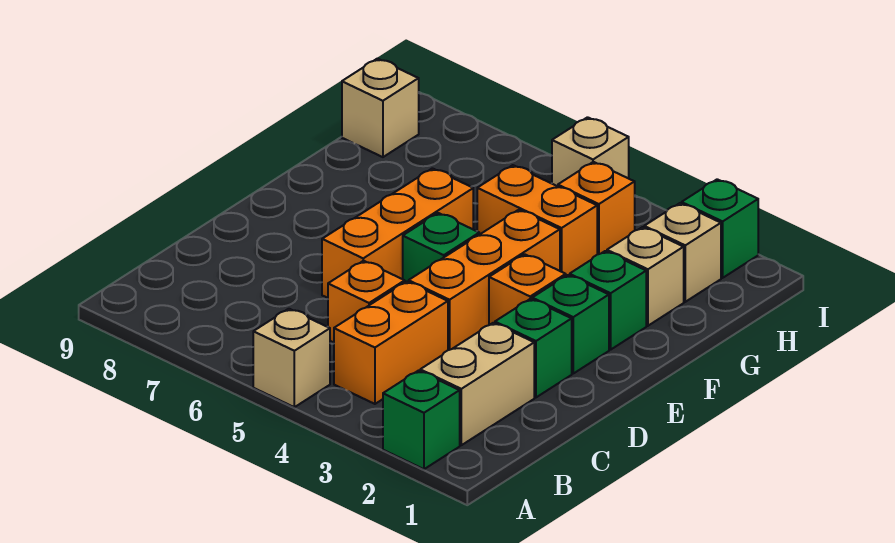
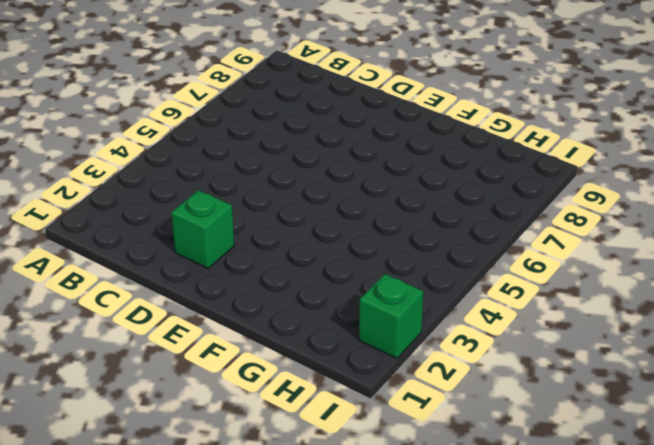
none -> green 1x1 brick [383,371,460,469]
none -> tan 1x1 brick [253,309,330,407]
none -> tan 1x2 brick [420,323,534,445]

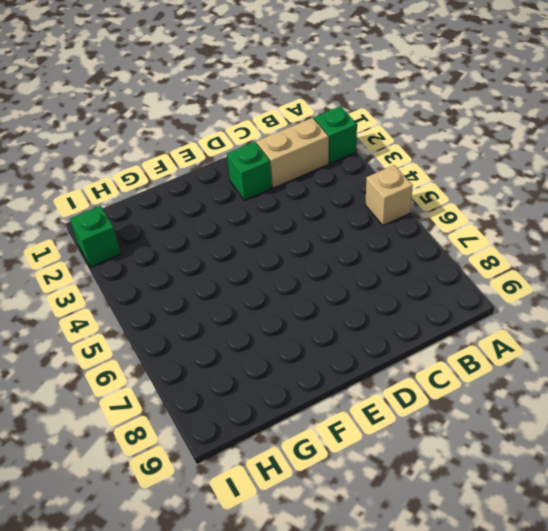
none -> orange 1x2 brick [334,281,448,404]
none -> orange 1x1 brick [328,261,405,343]
none -> orange 1x3 brick [409,210,560,350]

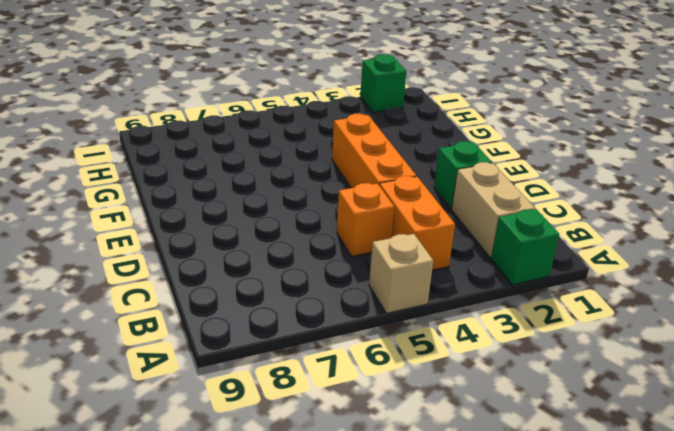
none -> orange 1x3 brick [322,168,473,298]
none -> green 1x1 brick [532,275,609,373]
none -> orange 1x1 brick [489,254,566,325]

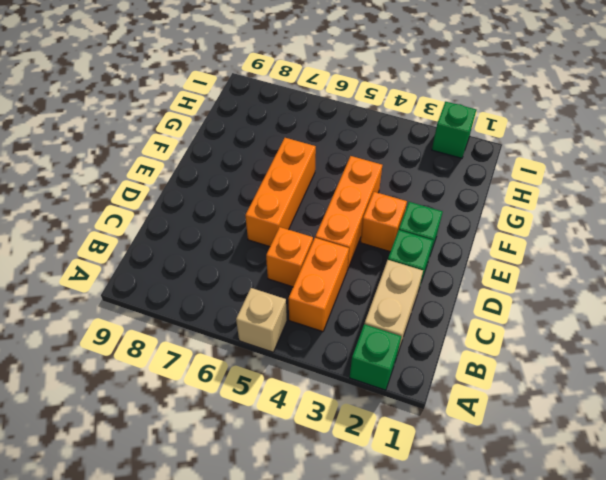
none -> green 1x1 brick [403,213,479,282]
none -> green 1x1 brick [570,251,646,350]
none -> tan 1x1 brick [607,227,684,326]

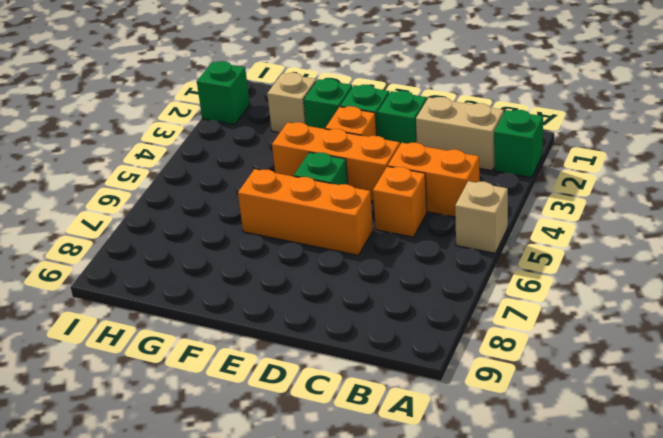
none -> orange 1x2 brick [477,165,597,276]
none -> tan 1x1 brick [644,203,721,302]
none -> orange 1x1 brick [558,162,635,254]

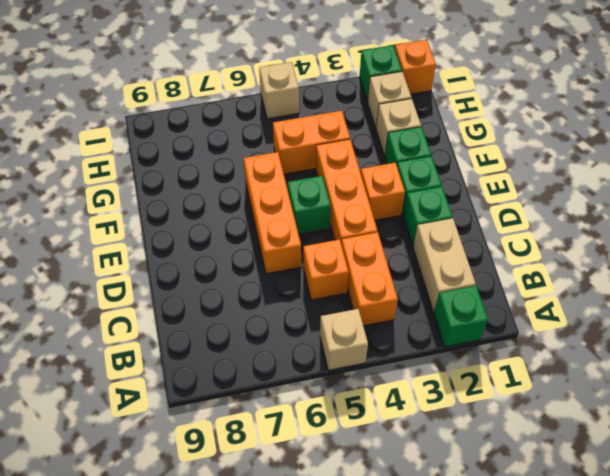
orange 1x1 brick [395,40,436,94] -> orange 1x1 brick moved to [558,162,635,254]
none -> tan 1x1 brick [342,59,419,157]

